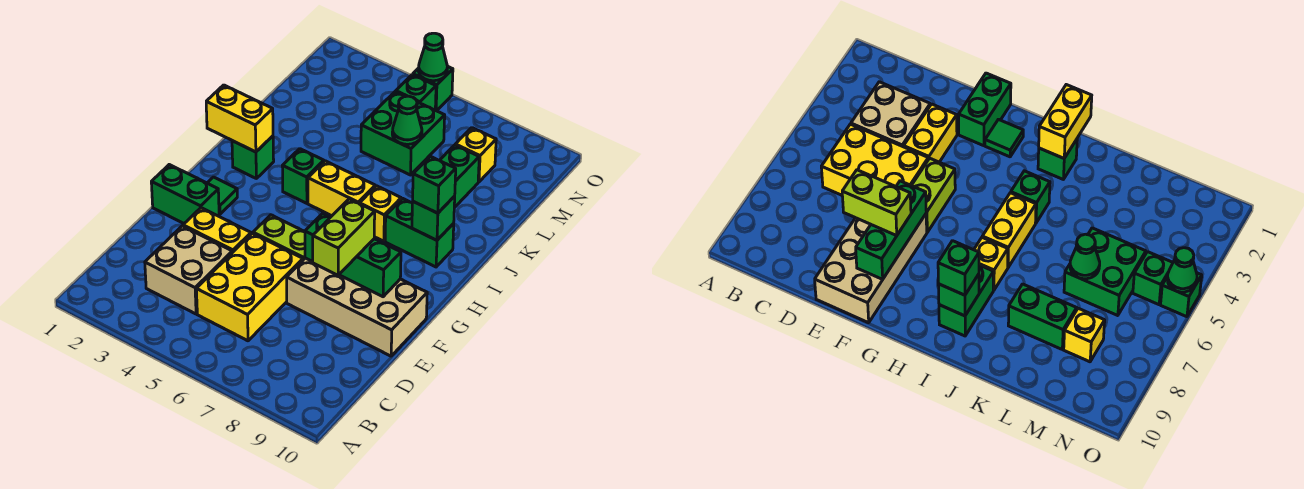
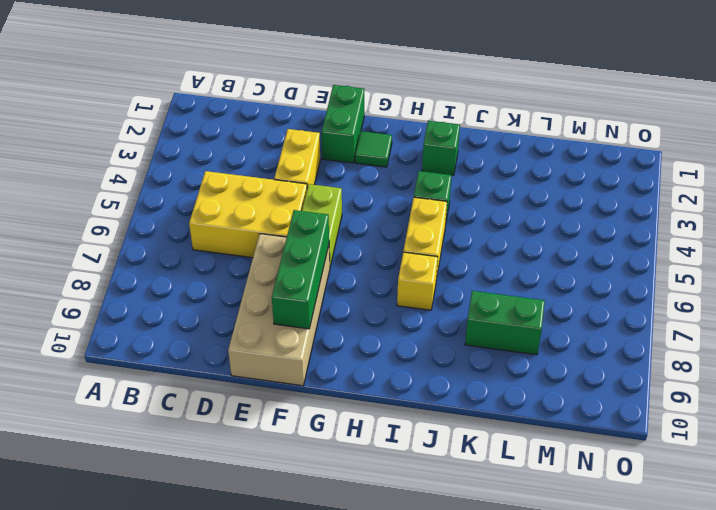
none -> tan 2x2 brick [145,226,232,314]
none -> green 1x2 brick [385,198,454,267]
none -> green 2x2 brick [361,91,445,175]

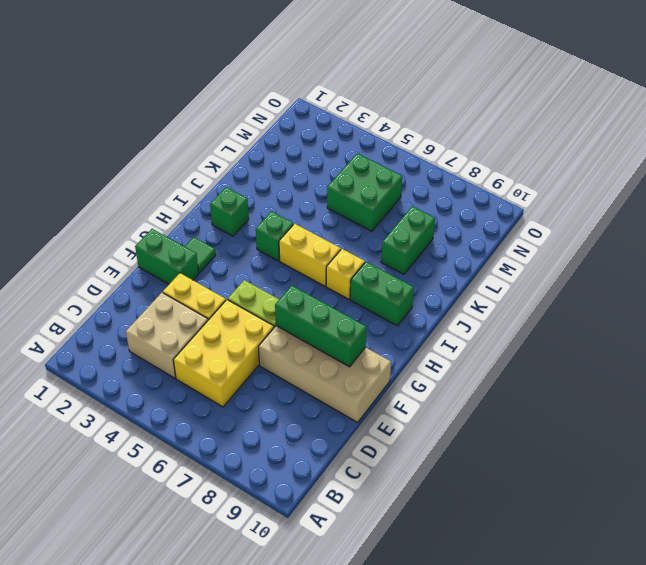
none -> yellow 1x1 brick [455,128,496,182]
none -> green 1x1 brick [396,75,436,110]
none -> green 1x1 brick [413,66,453,111]

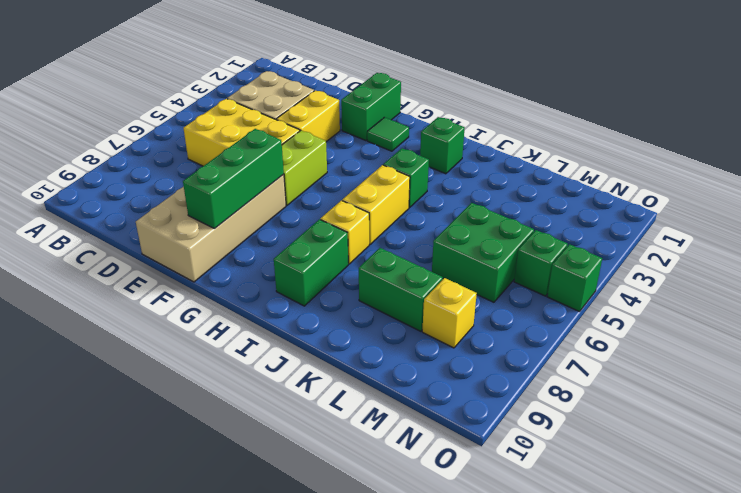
none -> yellow 1x2 brick [206,85,273,152]
none -> green 1x1 brick [412,196,455,240]
none -> green 1x1 cone [392,96,422,144]

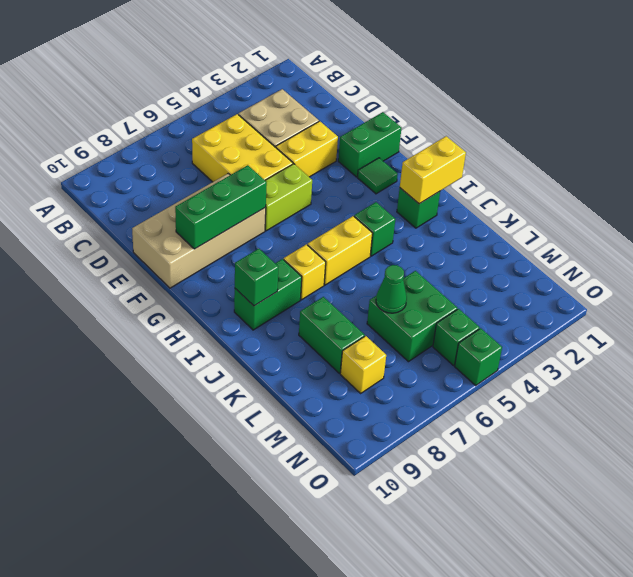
none -> green 1x1 cone [419,33,447,81]
none -> lime 1x2 brick [313,199,375,275]
none -> green 1x1 brick [413,156,456,213]

